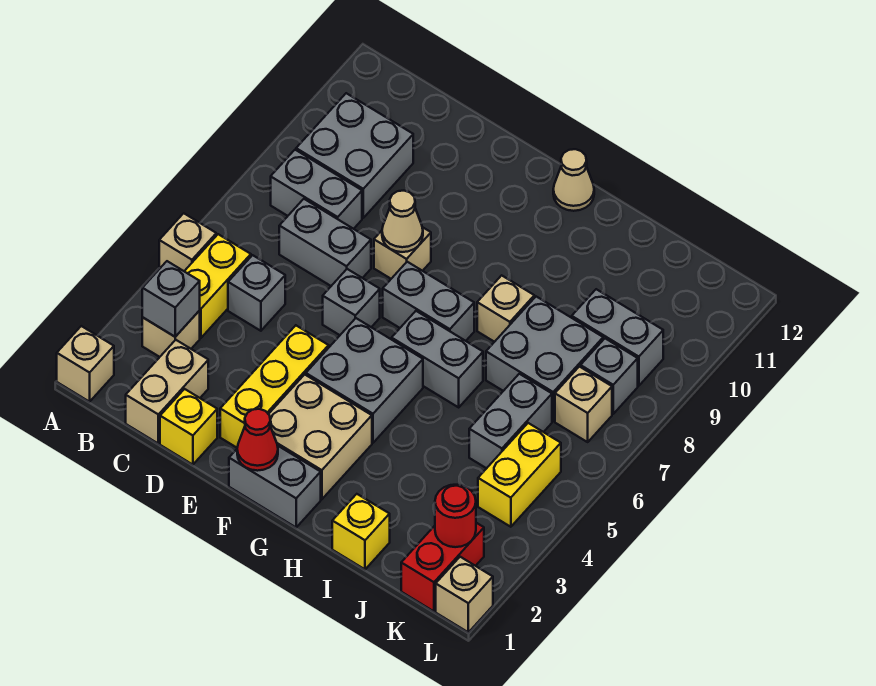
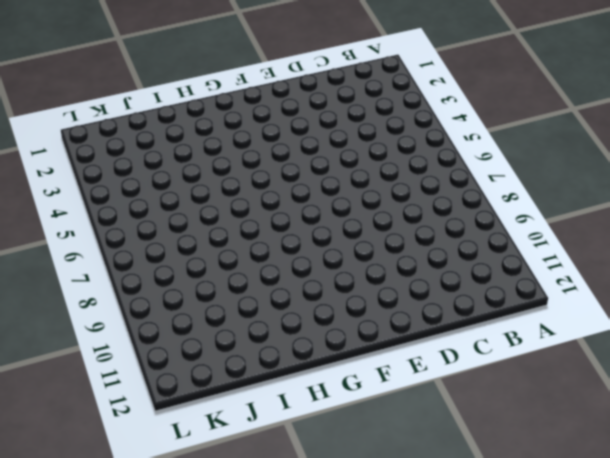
none -> tan 1x1 brick [57,326,114,402]
none -> tan 1x1 brick [159,213,216,271]
none -> tan 1x1 brick [142,311,200,357]
none -> yellow 1x2 brick [184,234,251,338]

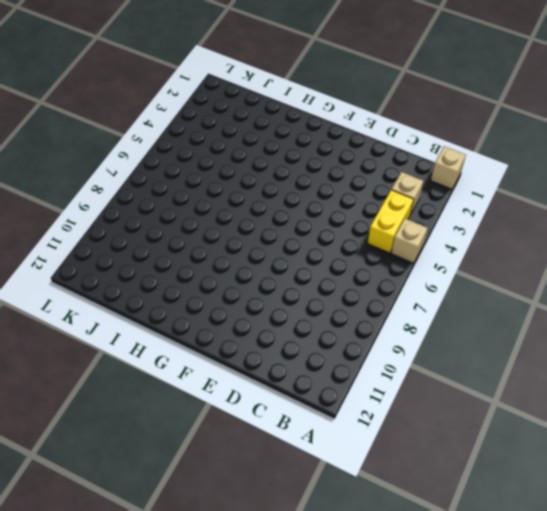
none -> grey 1x2 brick [271,150,362,229]
none -> grey 2x2 brick [296,93,413,218]
none -> tan 1x2 brick [126,340,208,444]
none -> grey 1x1 brick [228,255,285,331]

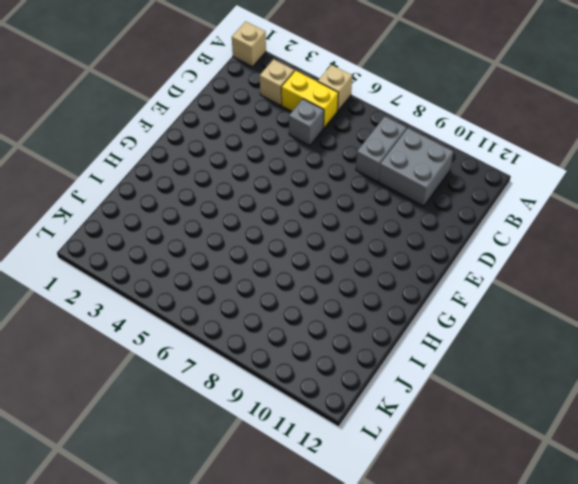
none -> tan 1x2 brick [126,340,208,444]
none -> grey 1x2 brick [279,199,371,286]
none -> yellow 1x1 brick [160,389,217,465]
none -> yellow 1x3 brick [220,325,329,448]

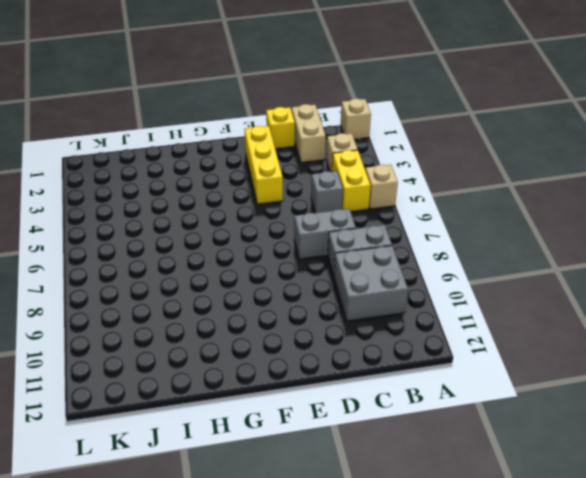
none -> grey 1x1 brick [323,269,380,335]
none -> tan 1x1 brick [374,227,431,279]
none -> grey 1x2 brick [229,445,321,527]
none -> tan 2x2 brick [269,375,372,499]

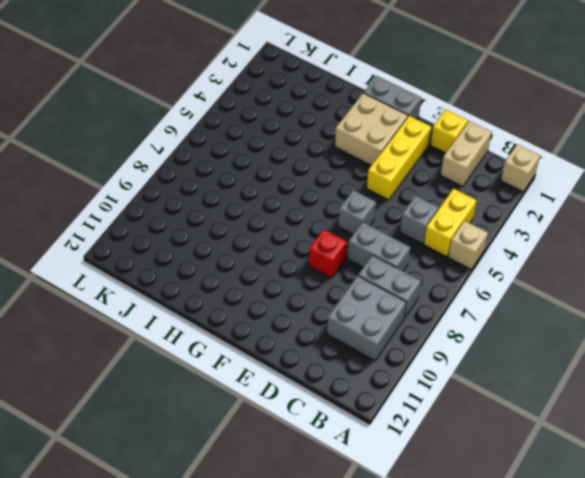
red 1x1 brick [309,229,347,278] -> tan 1x1 brick [374,227,431,279]
none -> tan 1x1 brick [142,311,200,357]
none -> grey 2x2 brick [306,318,423,443]
none -> grey 1x2 brick [383,262,474,341]
none -> grey 1x2 brick [392,311,483,407]

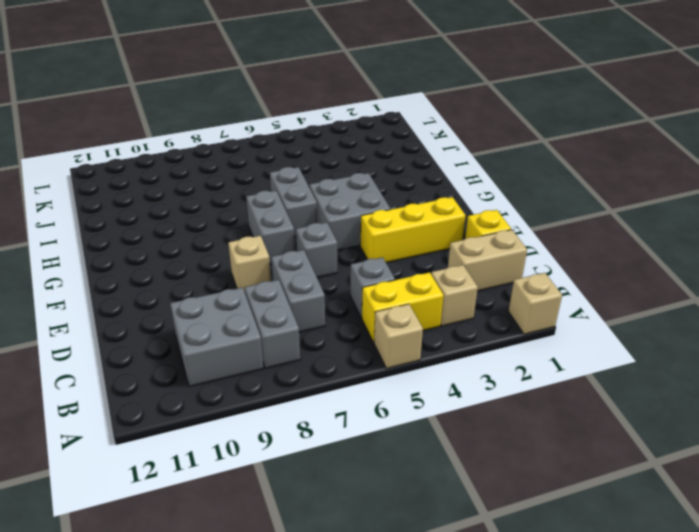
none -> grey 1x2 brick [229,445,321,527]
none -> tan 2x2 brick [269,375,372,499]
none -> tan 1x1 cone [553,149,594,211]
none -> tan 1x1 brick [477,275,534,342]

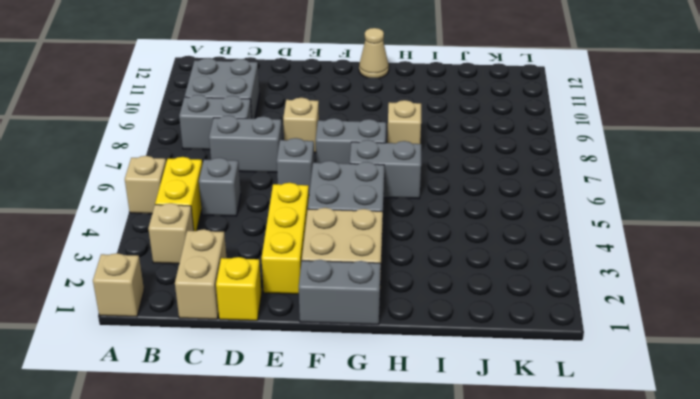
none -> yellow 1x1 brick [332,494,390,569]
none -> grey 2x2 brick [486,297,603,421]
none -> grey 1x2 brick [469,374,552,468]
none -> grey 1x2 brick [572,289,663,386]

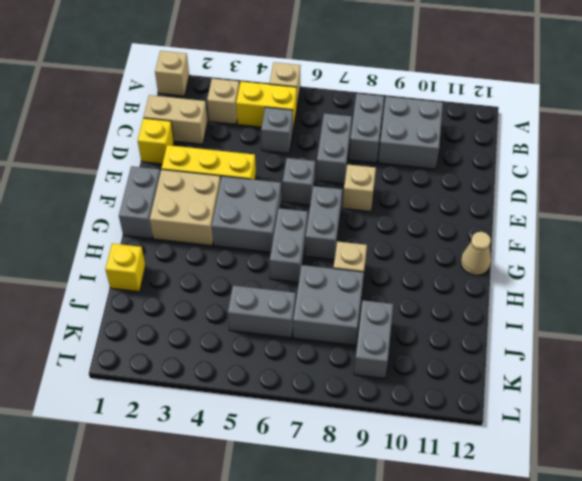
none -> red 1x2 brick [401,523,484,611]
none -> yellow 1x2 brick [478,423,561,527]
none -> tan 1x1 brick [555,367,612,442]
none -> grey 1x1 brick [581,339,638,414]

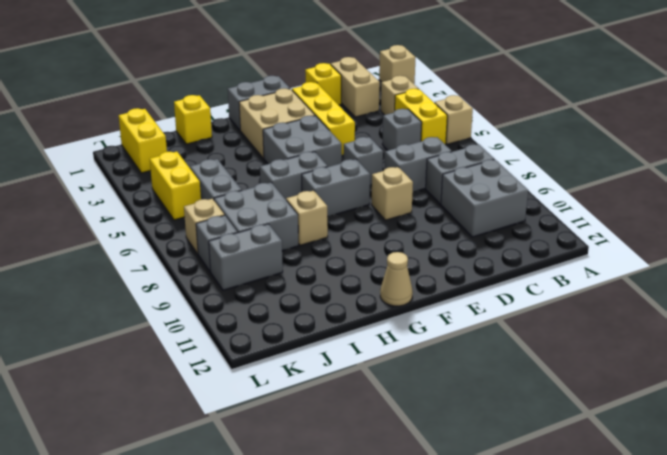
yellow 1x2 brick [119,108,167,173] -> red 1x2 brick [401,523,484,611]
none -> tan 1x1 brick [436,557,493,632]
none -> grey 1x1 brick [142,261,200,337]
none -> tan 1x1 cone [382,191,423,252]
none -> red 1x1 cone [237,409,278,471]

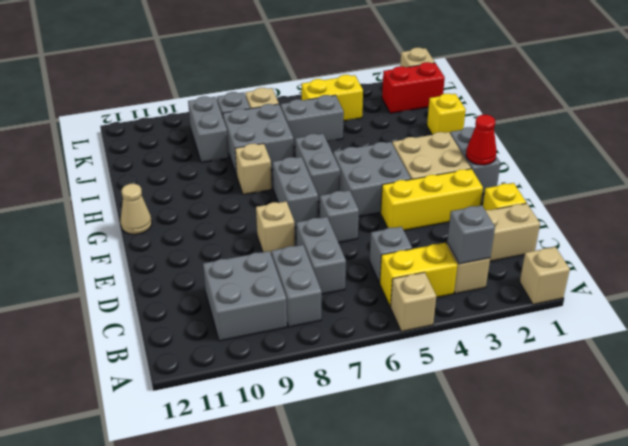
none -> tan 1x1 cone [382,191,423,252]
none -> red 1x1 round brick [435,485,476,547]

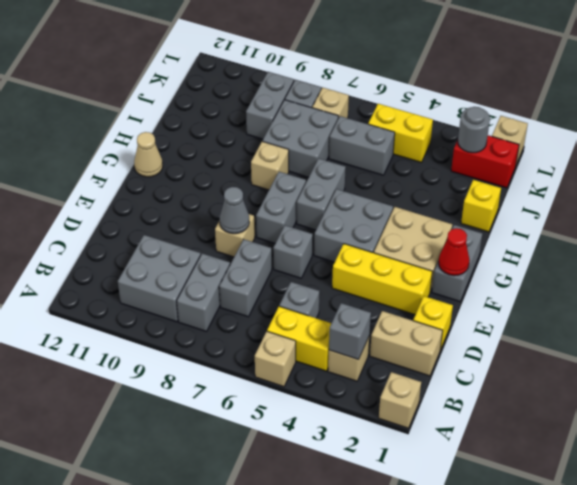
grey 1x1 cone [219,187,250,234] -> tan 1x1 cone [382,191,423,252]
grey 1x1 round brick [458,107,490,153] -> red 1x1 round brick [435,485,476,547]

